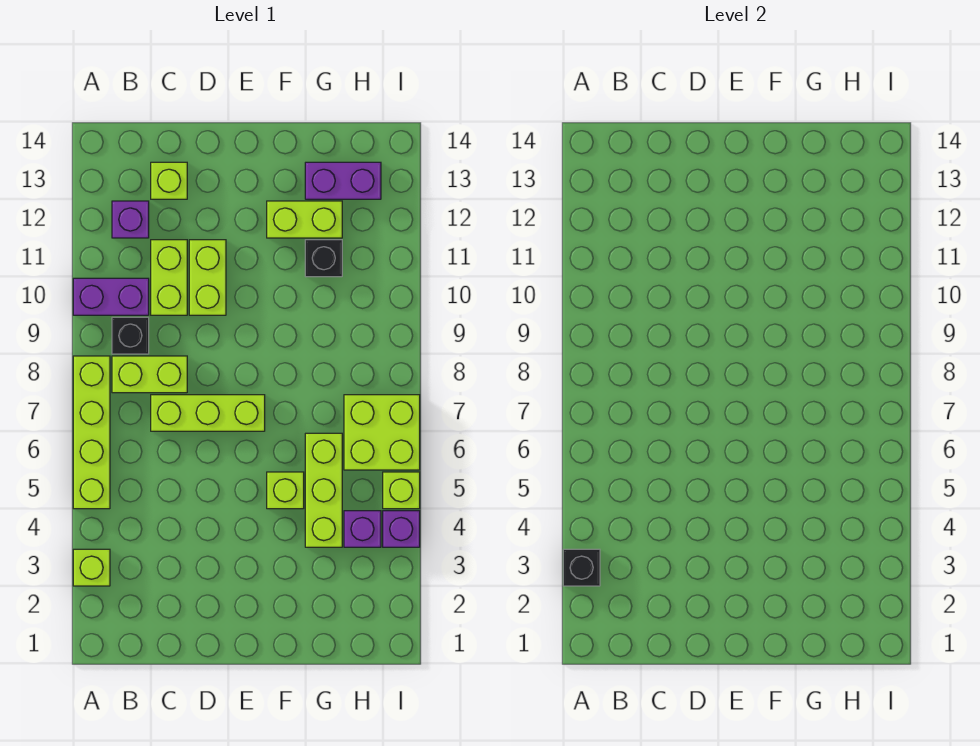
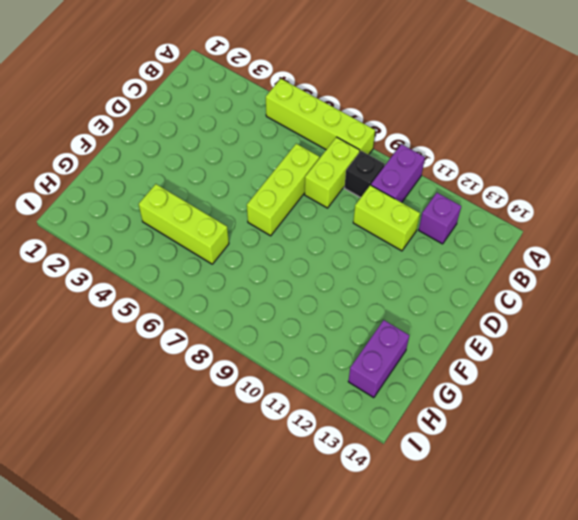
none -> lime 1x1 brick [73,549,110,586]
none -> lime 1x1 brick [151,162,187,199]
none -> lime 1x2 brick [189,240,226,315]

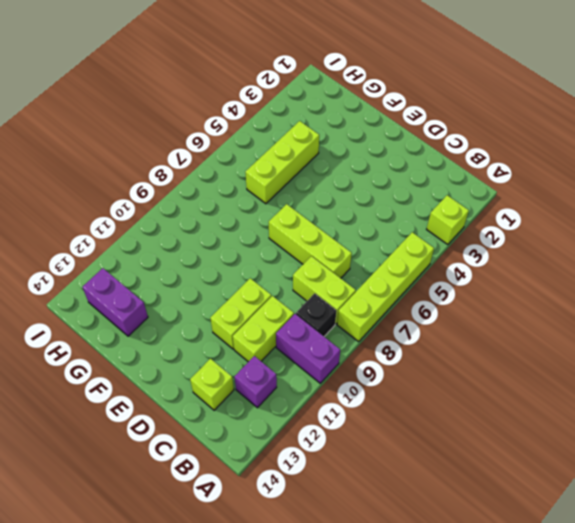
none -> lime 1x1 brick [267,472,304,509]
none -> lime 1x2 brick [267,201,342,238]
none -> black 1x1 brick [305,240,342,277]

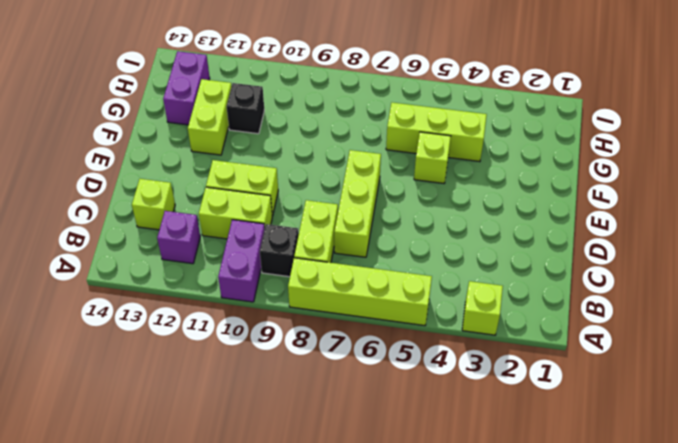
none -> purple 1x1 brick [344,511,381,547]
none -> lime 2x2 brick [344,395,420,470]
none -> purple 1x1 brick [383,511,420,547]

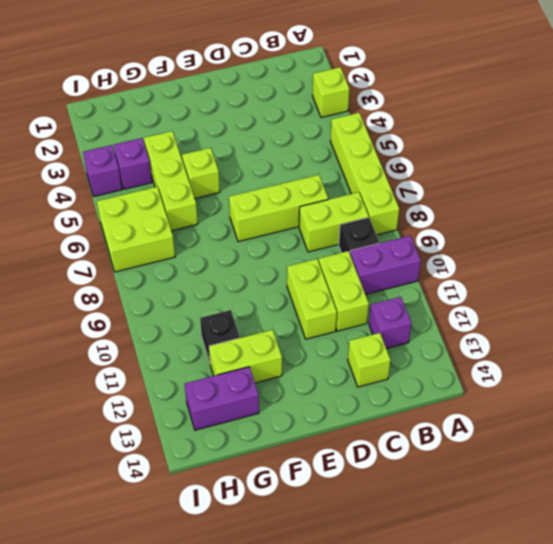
none -> lime 1x1 brick [383,472,420,509]
none -> black 1x1 brick [563,549,600,586]

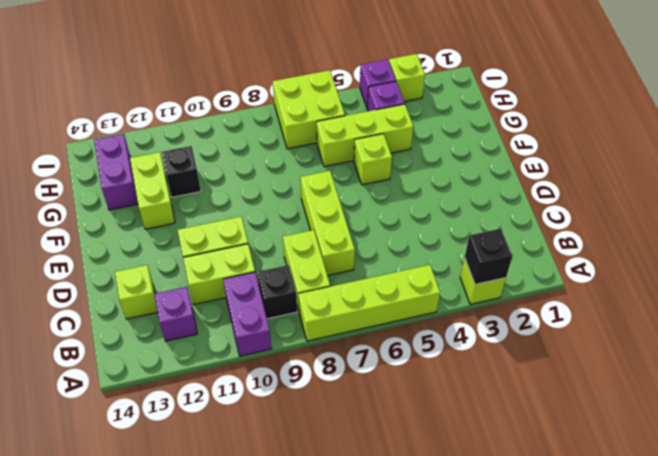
lime 1x1 brick [389,54,425,102] -> lime 1x1 brick moved to [383,472,420,509]

